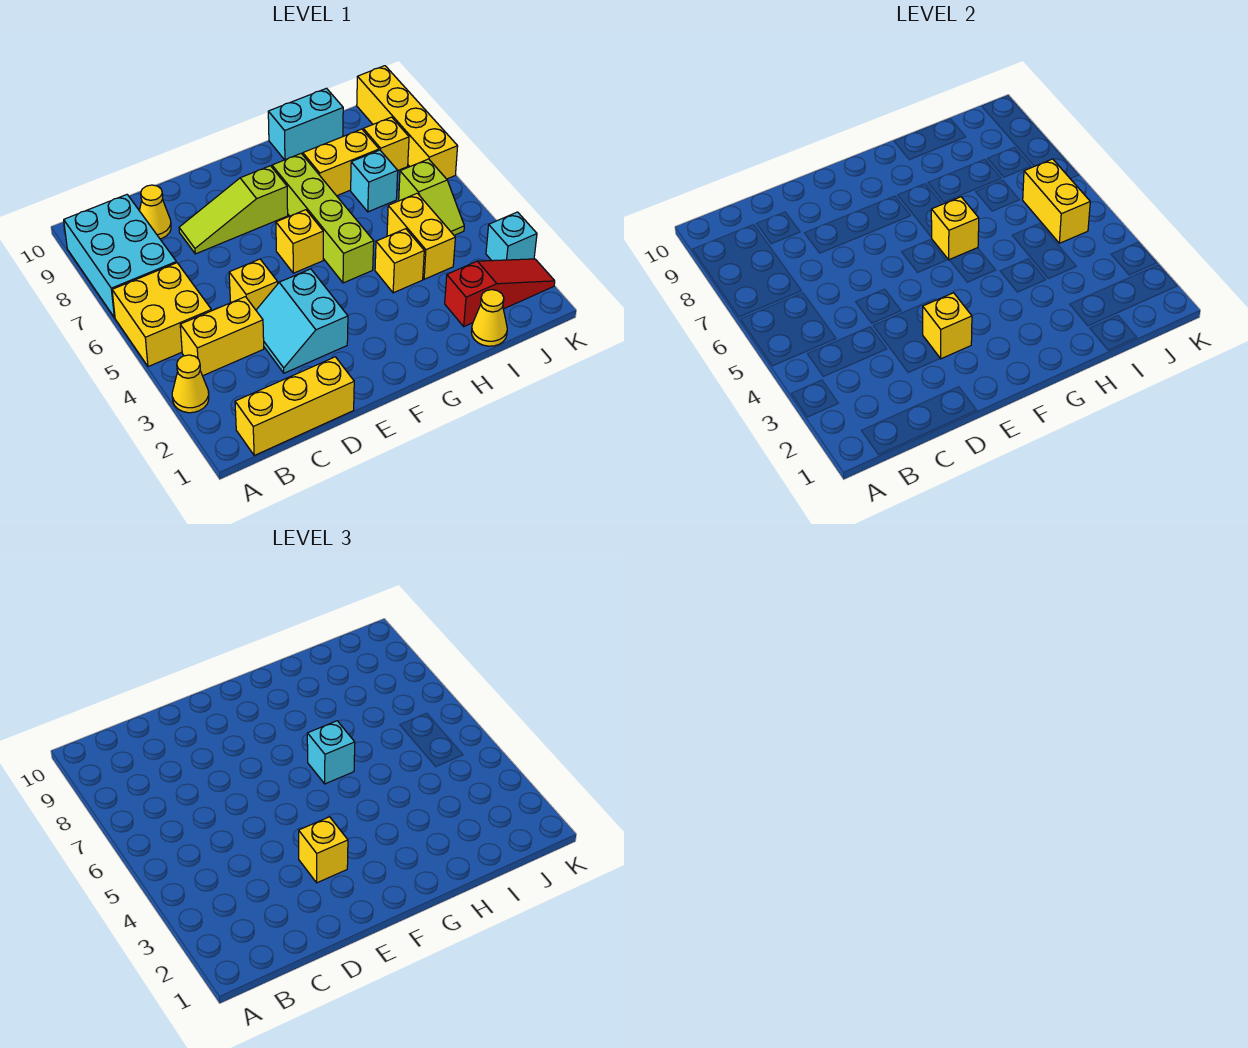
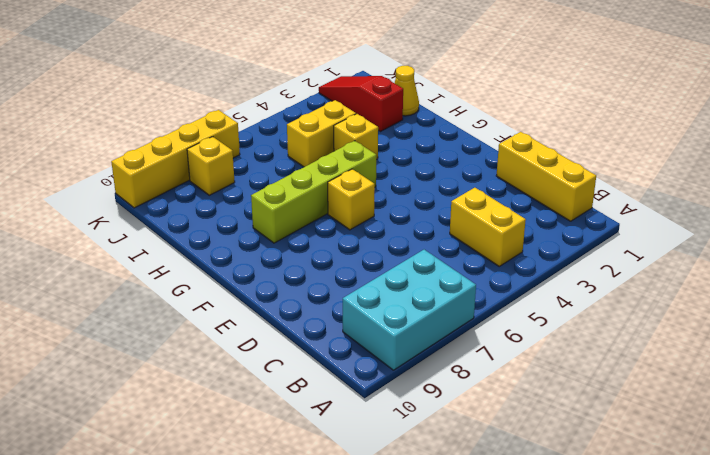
none -> yellow 1x1 cone [172,355,209,413]
none -> yellow 2x2 brick [112,263,212,367]
none -> yellow 1x1 cone [140,185,171,239]

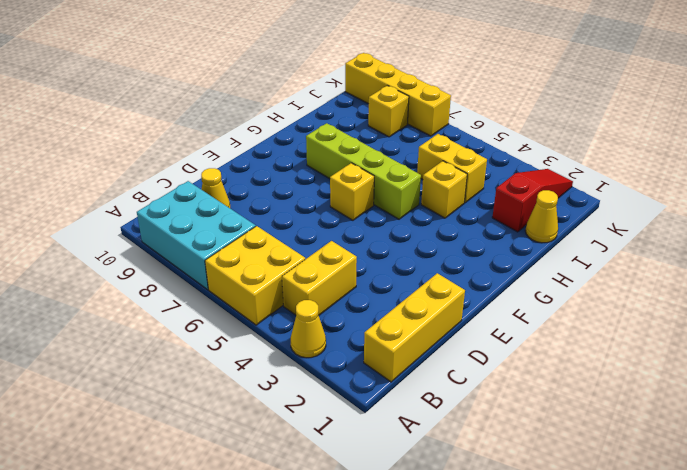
none -> cyan 2x2 slope [256,269,348,373]
none -> yellow 1x1 brick [229,259,278,310]
none -> lime 1x3 slope [179,166,288,254]

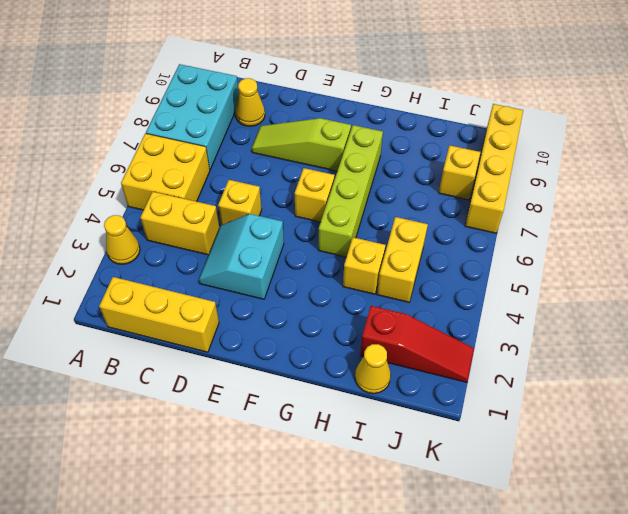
none -> yellow 1x2 brick [303,129,379,196]
none -> cyan 1x2 brick [268,88,343,160]
none -> cyan 1x1 brick [351,150,398,212]

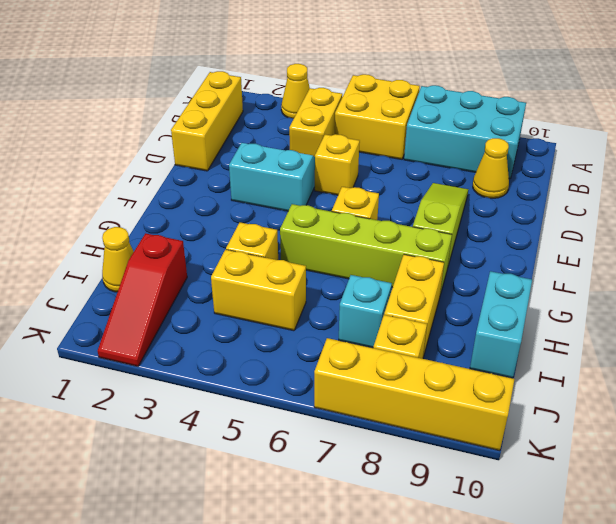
none -> lime 1x2 slope [399,159,464,235]
none -> cyan 1x1 brick [486,212,537,261]
none -> yellow 1x1 brick [923,293,972,359]

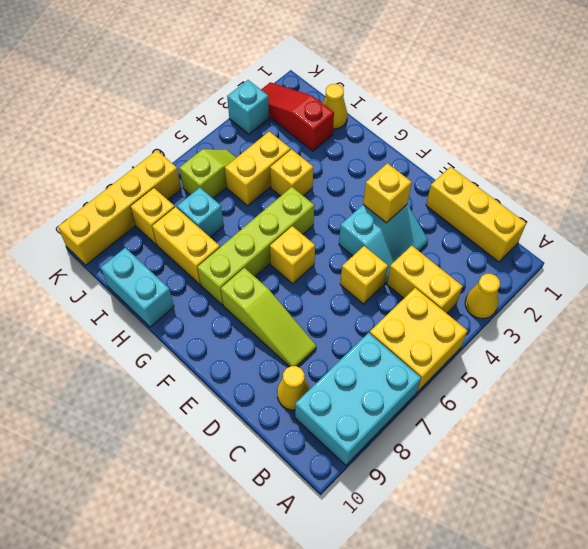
none -> yellow 1x1 brick [931,197,979,260]
none -> yellow 1x2 brick [1023,159,1090,243]
none -> yellow 1x1 brick [299,817,348,883]

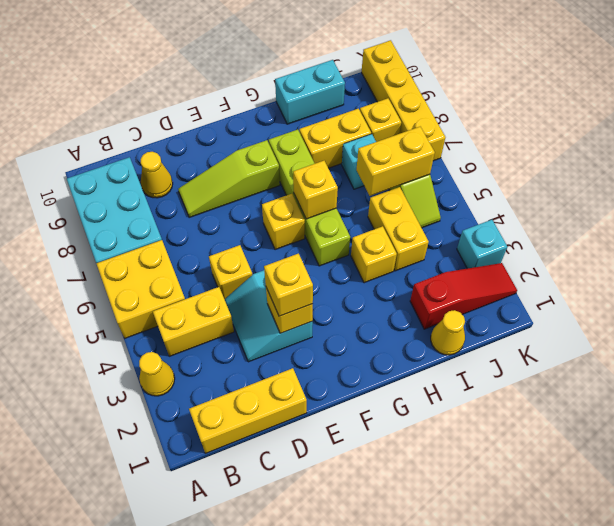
yellow 1x2 brick [357,127,435,196] -> yellow 1x2 brick turned to [1023,159,1090,243]
none -> cyan 1x1 brick [307,721,355,784]

